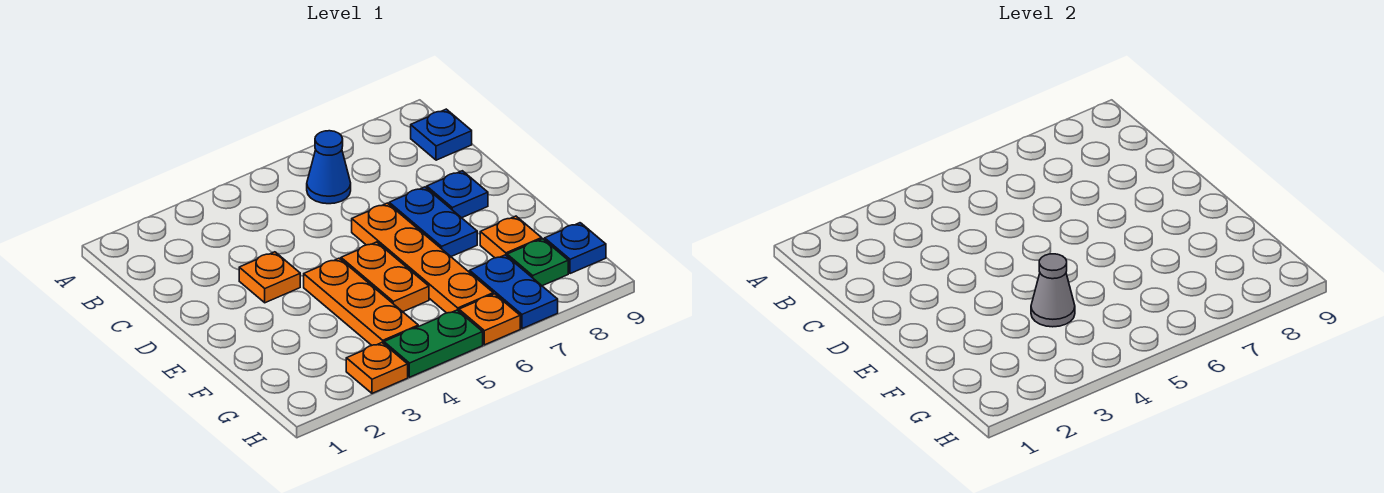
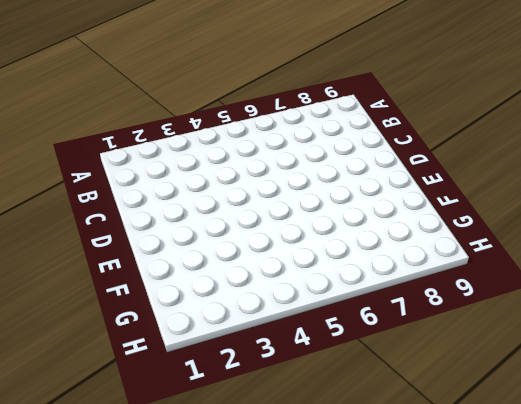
none -> blue 1x1 cone [307,131,351,204]
none -> blue 1x1 plate [411,109,472,160]
none -> orange 1x1 plate [239,252,300,303]

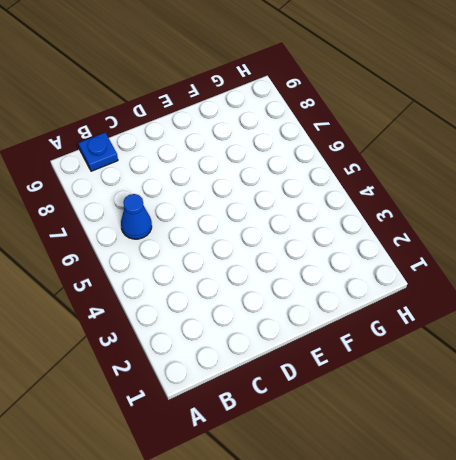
none -> orange 1x1 plate [239,252,300,303]
none -> orange 1x4 plate [352,203,493,313]
none -> blue 1x2 plate [389,187,477,256]

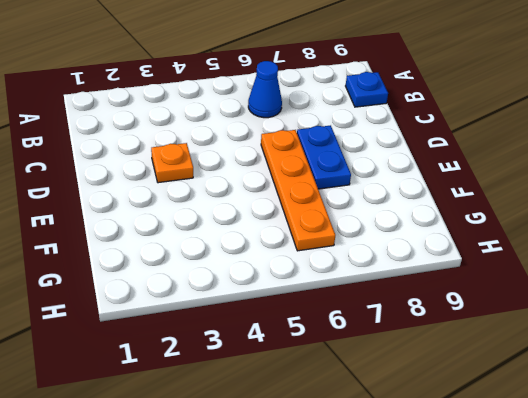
none -> blue 1x1 plate [427,171,488,218]
none -> orange 1x3 plate [304,258,418,345]
none -> orange 1x2 plate [341,242,429,312]

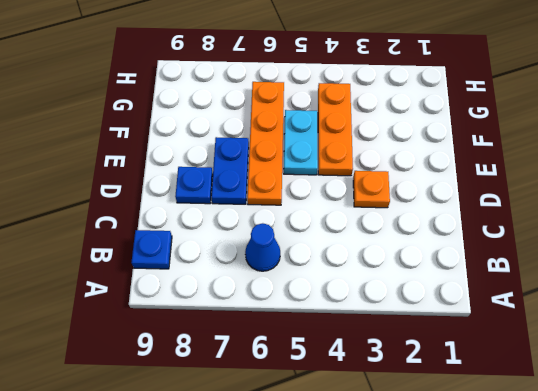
cyan 1x2 plate [284,110,318,175] -> orange 1x2 plate [341,242,429,312]
none -> orange 1x1 plate [480,216,542,258]
none -> blue 1x2 plate [470,255,558,329]
none -> green 1x1 plate [507,239,568,286]

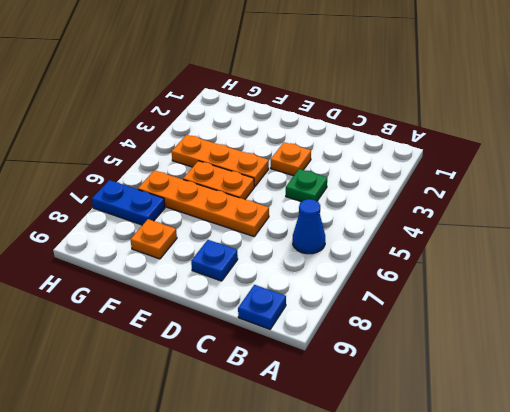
green 1x1 plate [286,169,327,202] -> green 1x1 plate moved to [507,239,568,286]
none -> blue 1x2 plate [389,187,477,256]
none -> blue 1x1 plate [545,223,606,274]
none -> orange 1x1 plate [346,343,408,393]

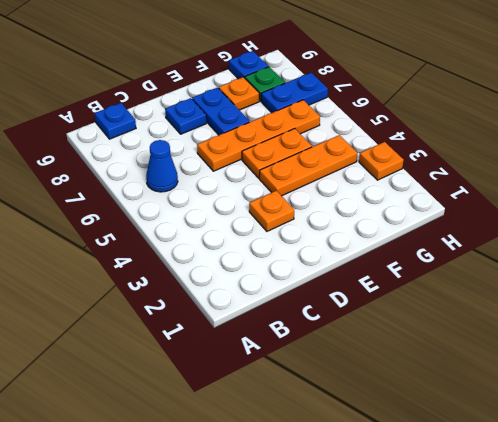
blue 1x2 plate [192,88,250,135] -> blue 1x2 plate turned to [389,187,477,256]
none -> green 1x2 plate [384,310,483,377]
none -> orange 1x1 plate [459,294,520,345]
none -> grey 1x1 cone [1031,254,1075,327]

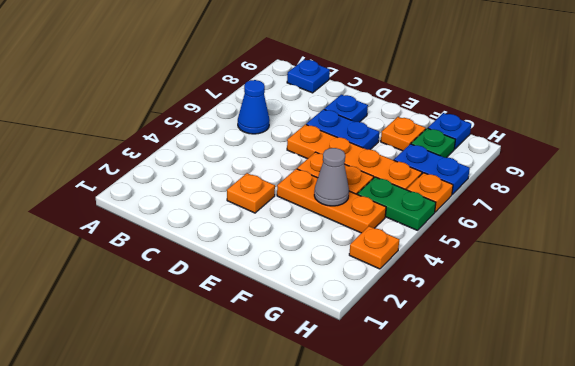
green 1x2 plate [357,177,436,230] -> green 1x2 plate turned to [384,310,483,377]

